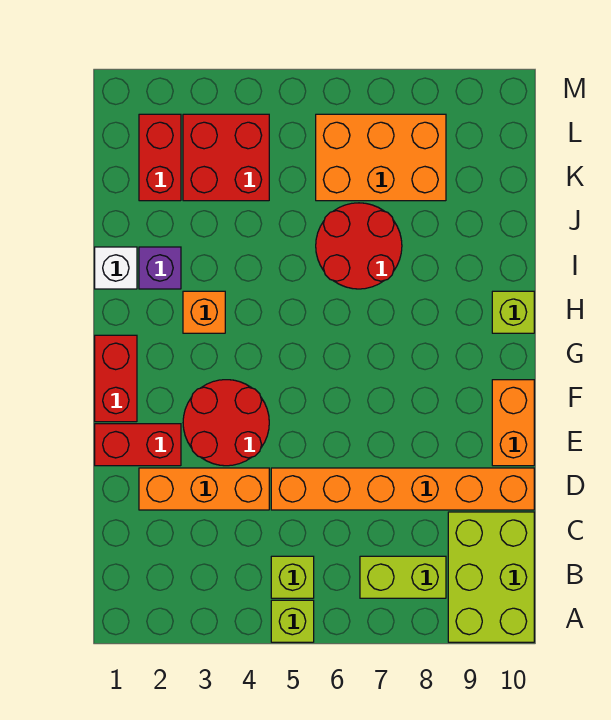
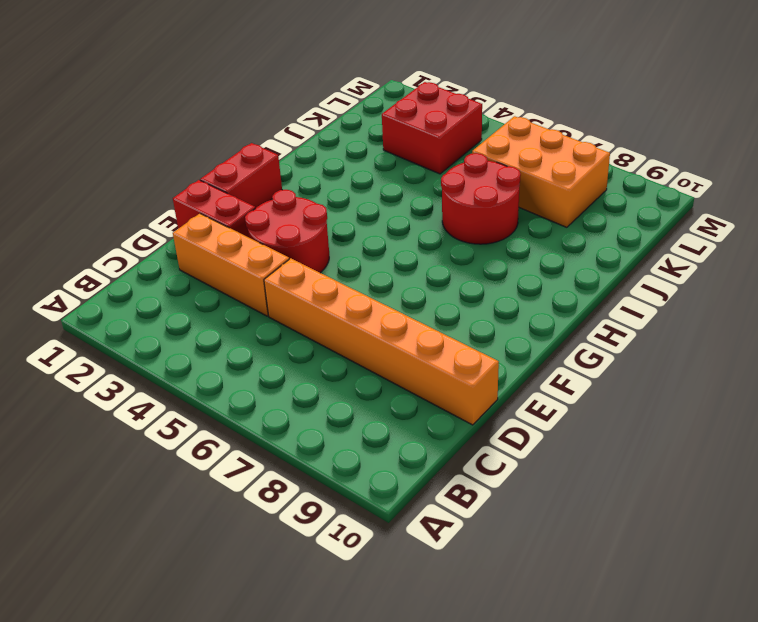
none -> lime 1x1 brick [271,600,314,642]
none -> lime 2x3 brick [448,512,534,642]
none -> lime 1x1 brick [271,556,314,598]

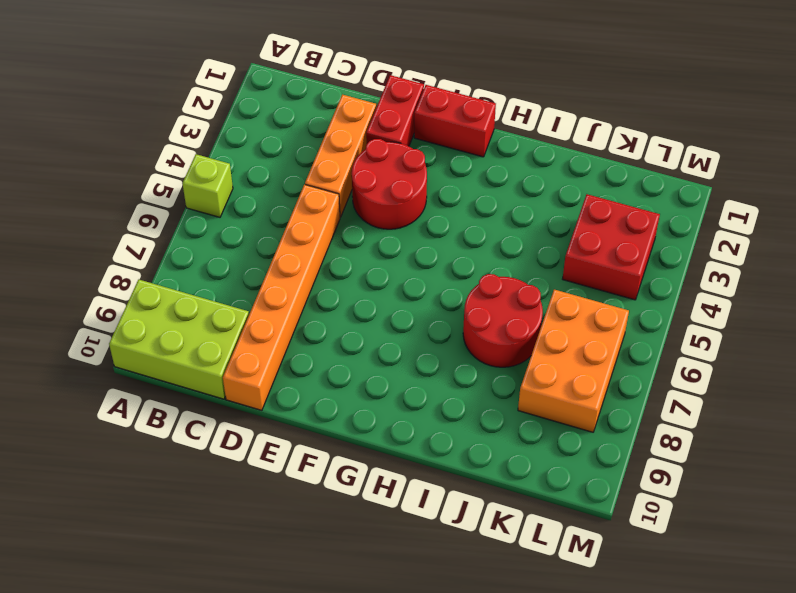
none -> lime 1x1 brick [271,556,314,598]
none -> lime 1x2 brick [360,556,446,598]
none -> orange 1x2 brick [492,380,534,466]

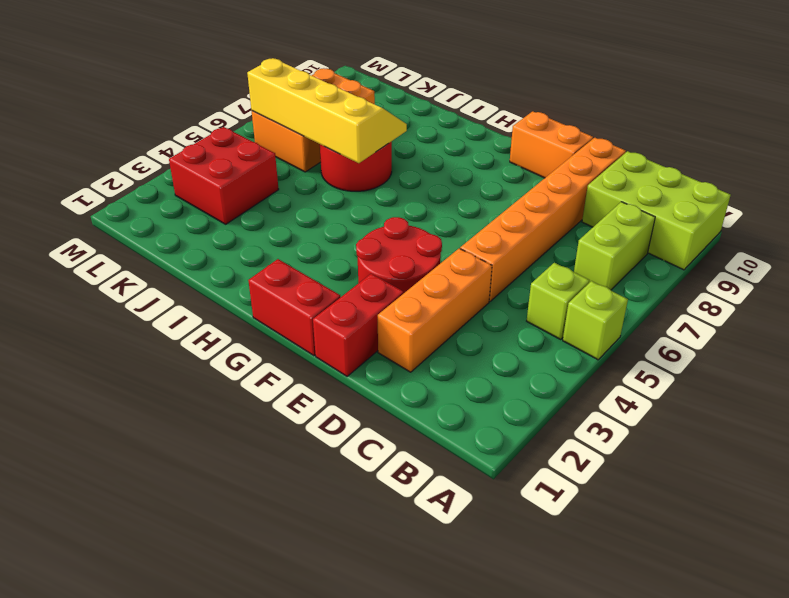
yellow 2x4 slope [247,58,407,163] -> none
none -> orange 1x1 brick [183,291,225,333]
none -> lime 1x1 brick [492,291,534,333]
none -> white 1x1 brick [95,247,137,289]

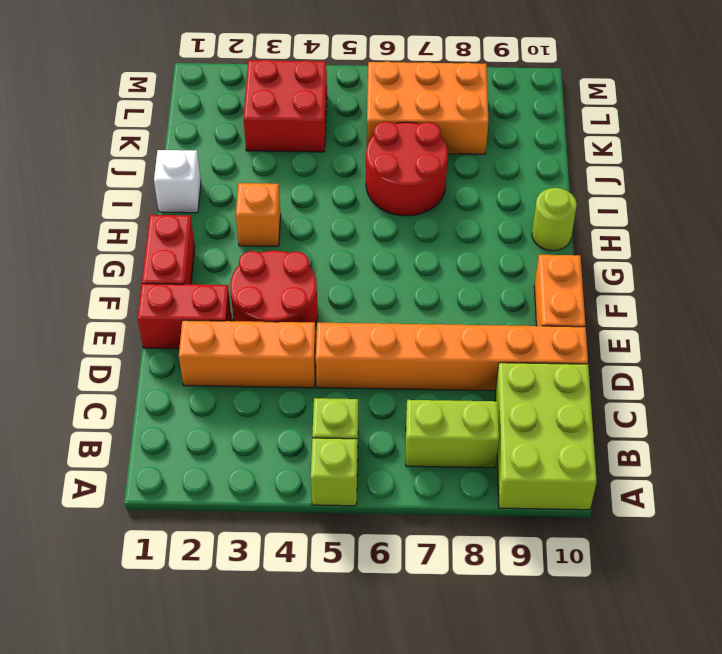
lime 1x1 round brick [532,188,577,251] -> lime 1x1 brick [492,291,534,333]
none -> purple 1x1 brick [139,247,181,289]
none -> red 1x2 brick [139,114,181,201]

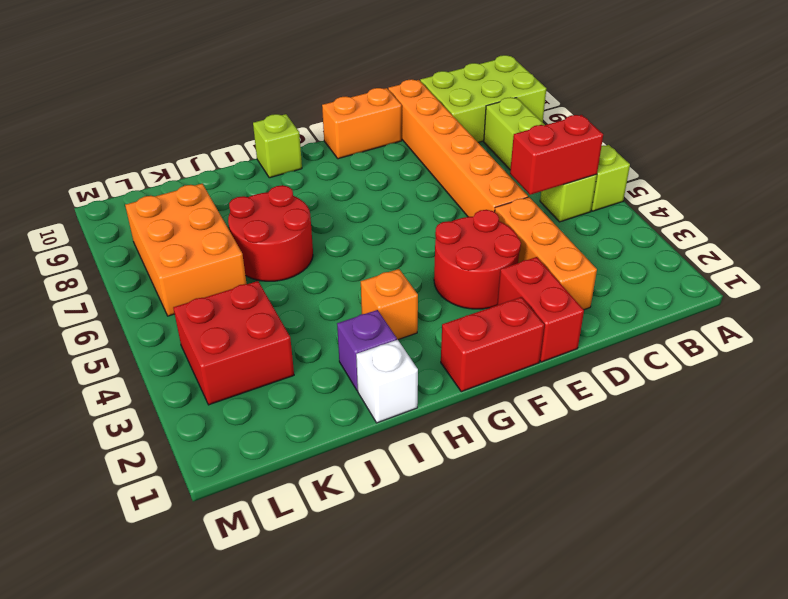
red 1x2 brick [510,115,603,195] -> red 1x2 brick moved to [139,114,181,201]

